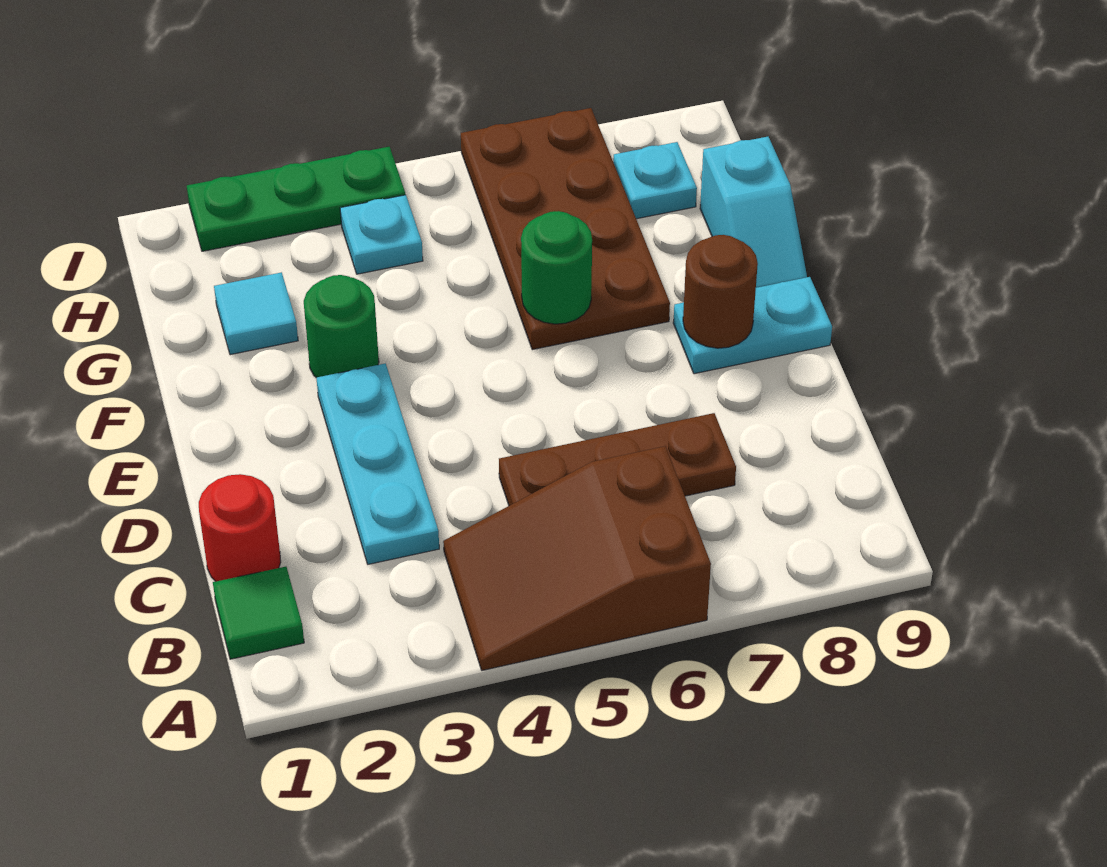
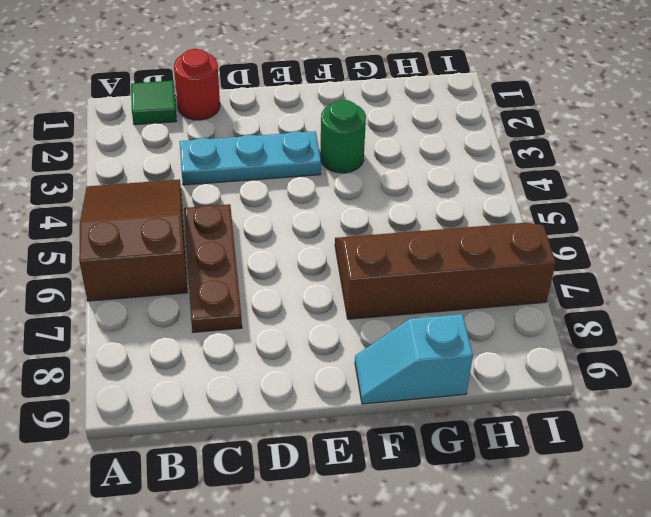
brown 2x4 slope [335,223,556,319] -> brown 2x4 plate [461,108,670,350]
none -> cyan 1x2 plate [673,277,832,374]
none -> cyan 1x1 tile [214,272,298,355]
none -> cyan 1x1 plate [340,195,423,274]

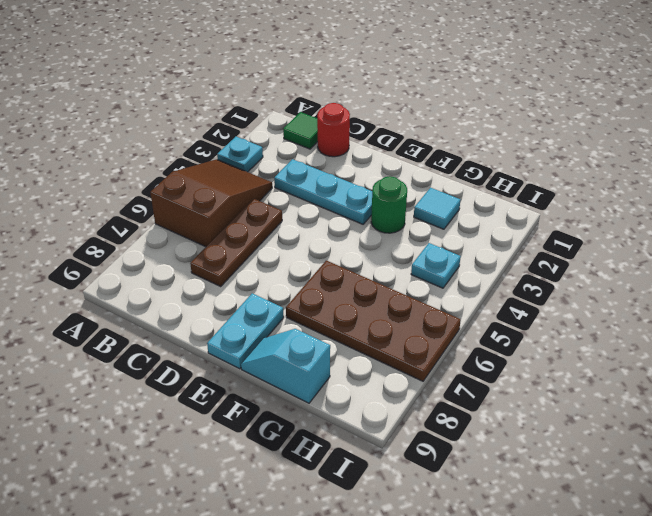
cyan 1x1 plate [217,137,263,172] -> cyan 1x1 plate moved to [613,142,697,219]
none -> green 1x3 plate [187,147,405,251]
none -> brown 1x1 round brick [683,235,758,348]
none -> green 1x1 round brick [521,211,592,324]

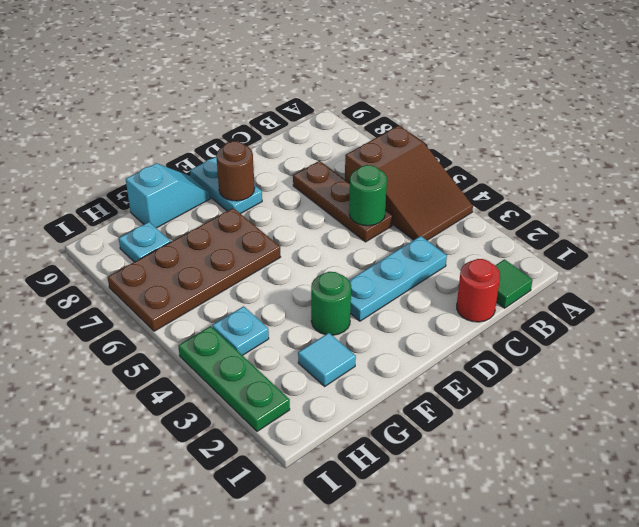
green 1x1 round brick [349,165,387,226] -> green 1x1 round brick moved to [521,211,592,324]

